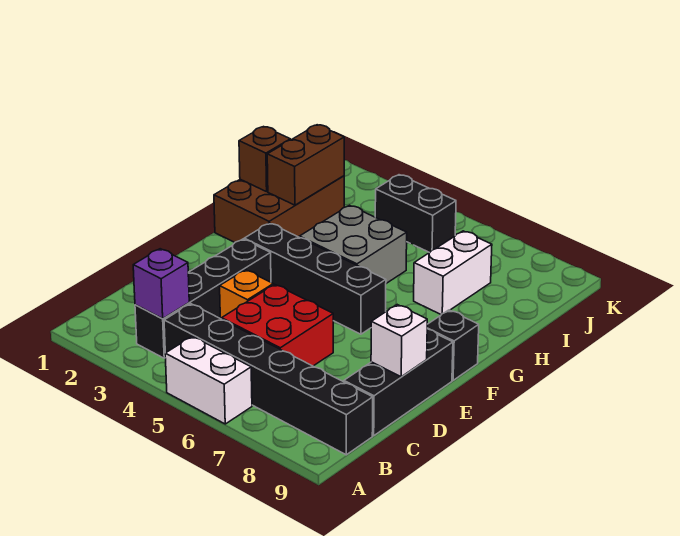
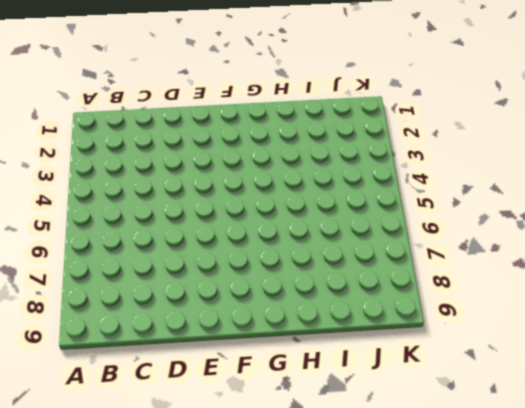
none -> white 1x2 brick [165,336,252,424]
none -> black 1x4 brick [135,239,271,358]
none -> black 1x6 brick [164,304,373,455]

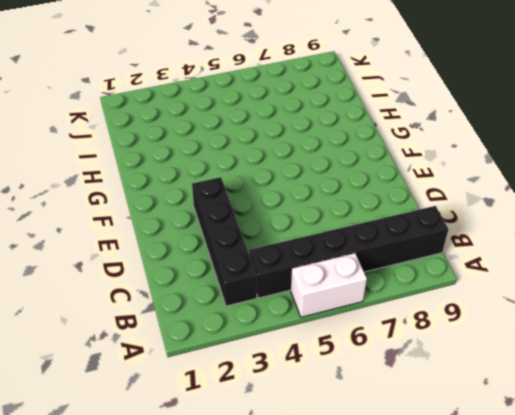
none -> red 2x2 brick [222,284,333,366]
none -> black 1x3 brick [344,329,453,436]
none -> orange 1x1 brick [220,270,273,319]

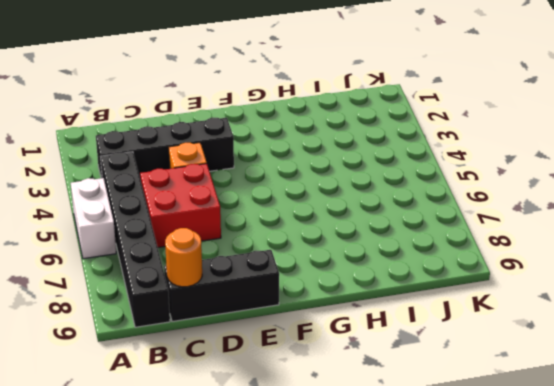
orange 1x1 round brick [165,228,202,287] -> none
none -> black 1x4 brick [244,223,386,334]
none -> black 1x1 brick [427,310,479,380]
none -> brown 2x3 brick [214,176,344,242]

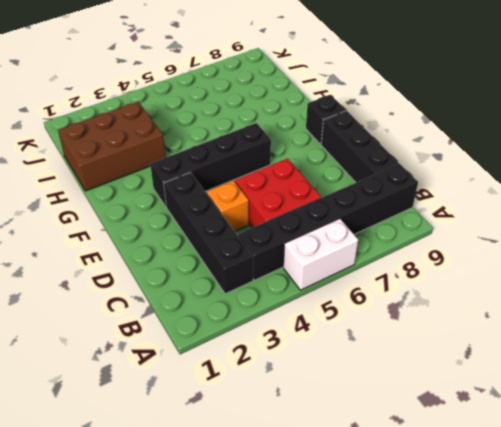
brown 2x3 brick [58,102,165,191] -> brown 2x3 brick turned to [214,176,344,242]
none -> grey 2x2 brick [299,205,407,283]
none -> white 1x2 brick [414,231,492,315]
none -> black 1x2 brick [375,175,456,253]

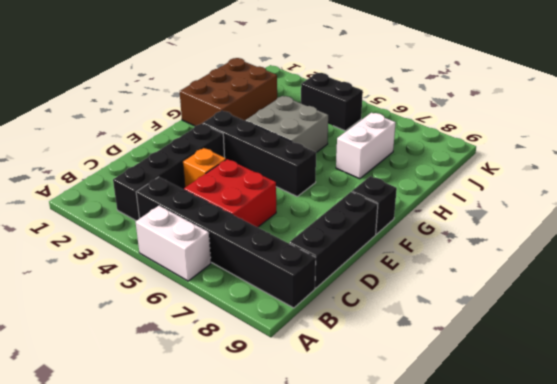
none -> purple 1x1 brick [133,249,189,319]
none -> white 1x1 brick [371,305,427,377]
none -> brown 1x1 brick [239,127,290,192]

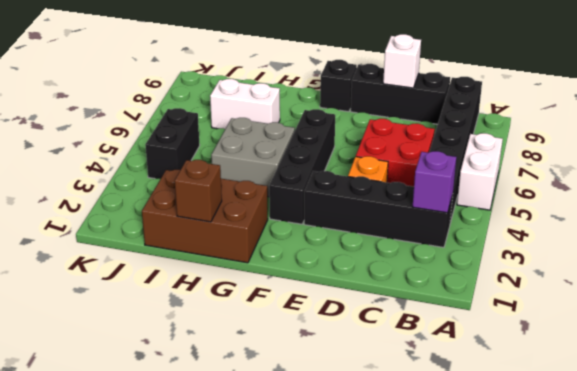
none -> brown 1x2 brick [267,125,344,205]

